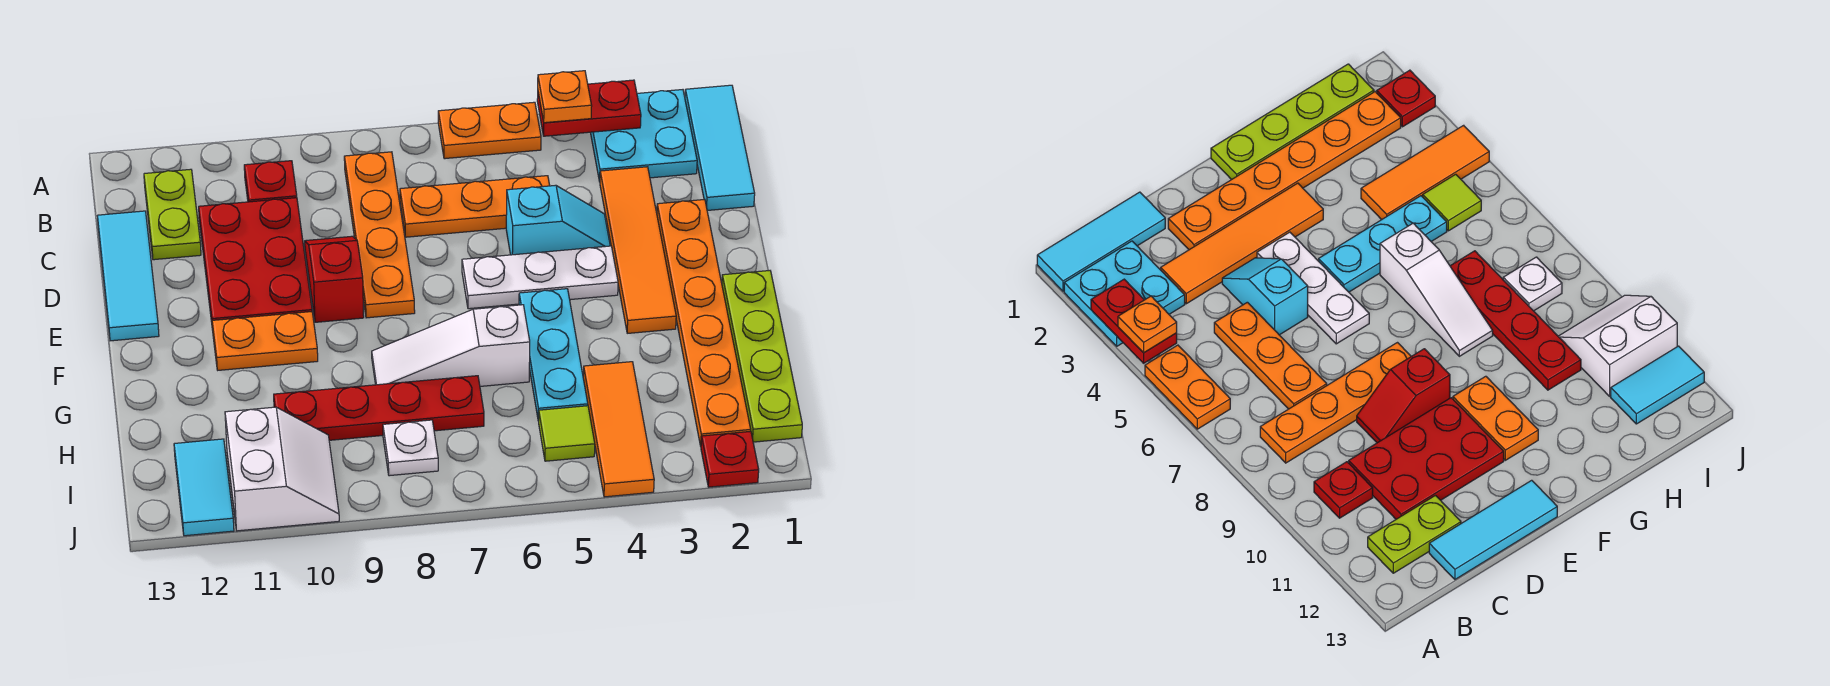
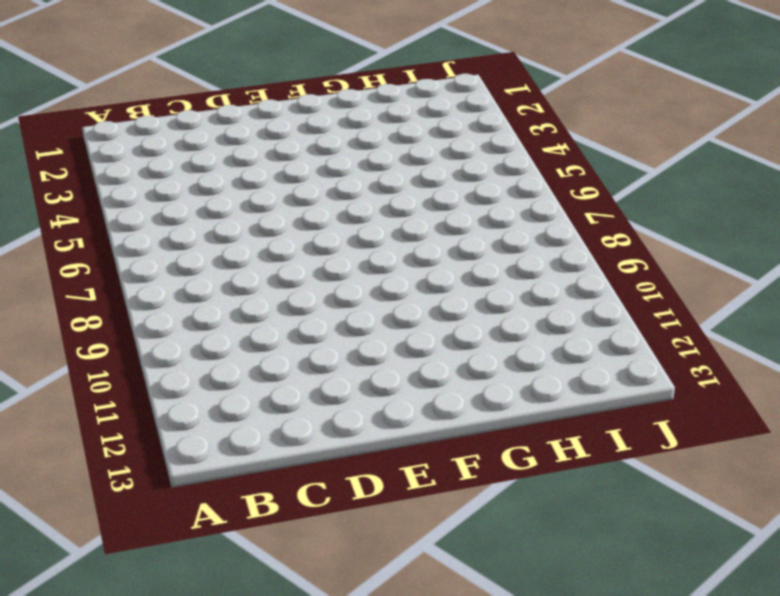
none -> cyan 1x3 tile [685,85,755,210]
none -> cyan 2x2 plate [590,90,697,182]
none -> orange 1x2 plate [438,102,541,159]

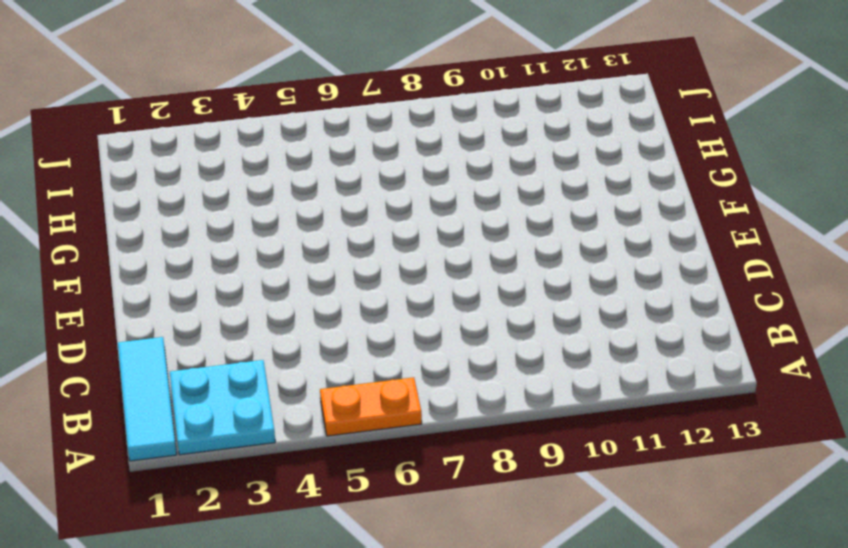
none -> orange 1x4 plate [344,152,415,318]
none -> red 1x1 plate [244,161,297,202]
none -> lime 1x2 plate [144,169,201,260]

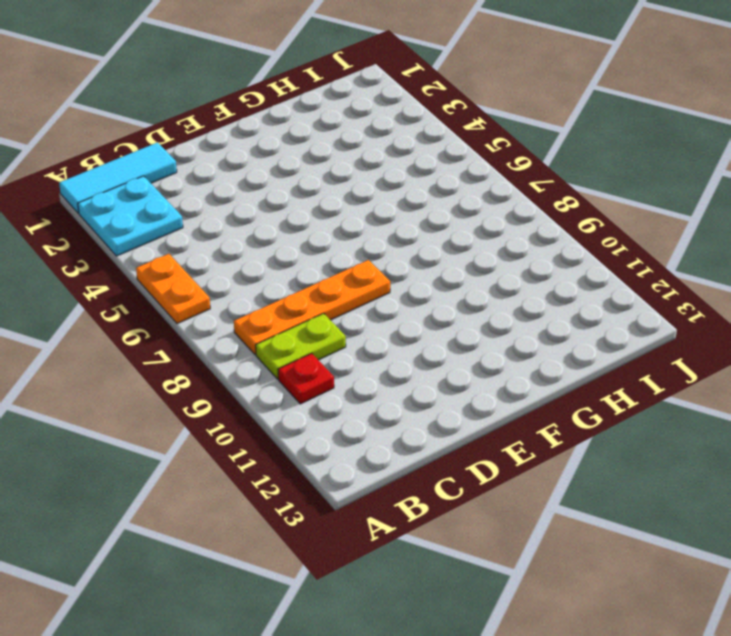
lime 1x2 plate [256,313,346,379] -> lime 1x2 plate moved to [144,169,201,260]
none -> orange 1x4 tile [600,167,676,333]
none -> orange 1x3 plate [400,176,550,237]
none -> red 2x3 plate [199,198,312,330]

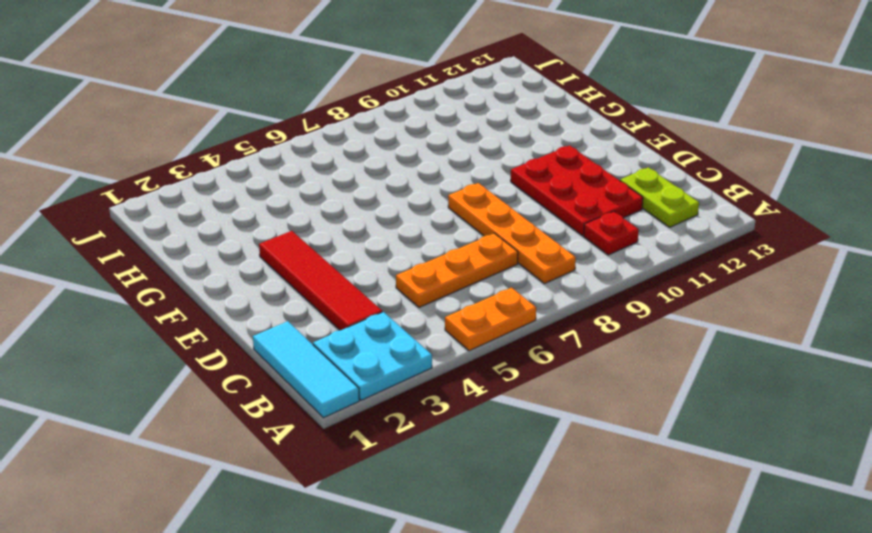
red 1x4 tile [259,231,382,330] -> orange 1x4 tile [600,167,676,333]
none -> cyan 1x3 tile [98,211,159,341]
none -> orange 1x6 plate [657,200,751,446]
none -> cyan 1x2 slope [506,185,610,255]

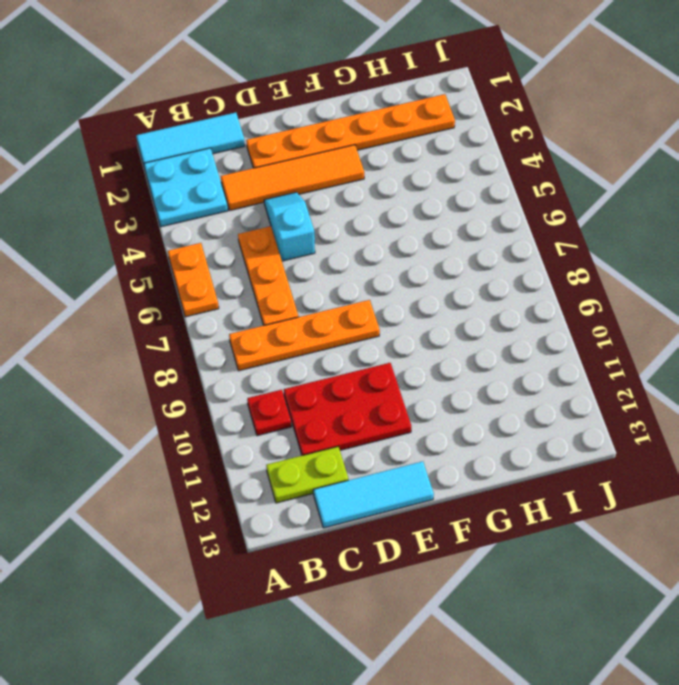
none -> red 1x2 slope [305,236,364,322]
none -> white 1x3 plate [462,246,618,309]
none -> lime 1x4 plate [722,271,802,442]

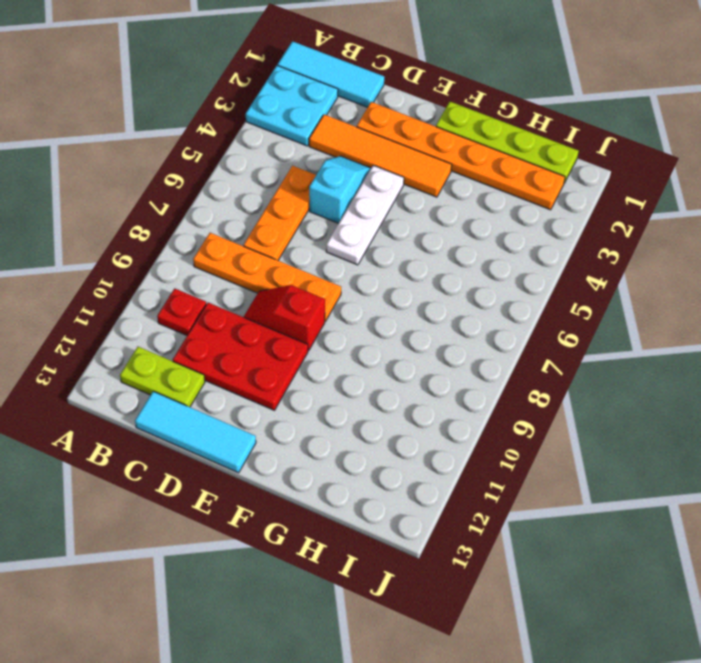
none -> orange 1x2 plate [438,102,541,159]
none -> cyan 1x3 plate [519,289,588,421]
none -> orange 1x2 plate [212,312,318,370]

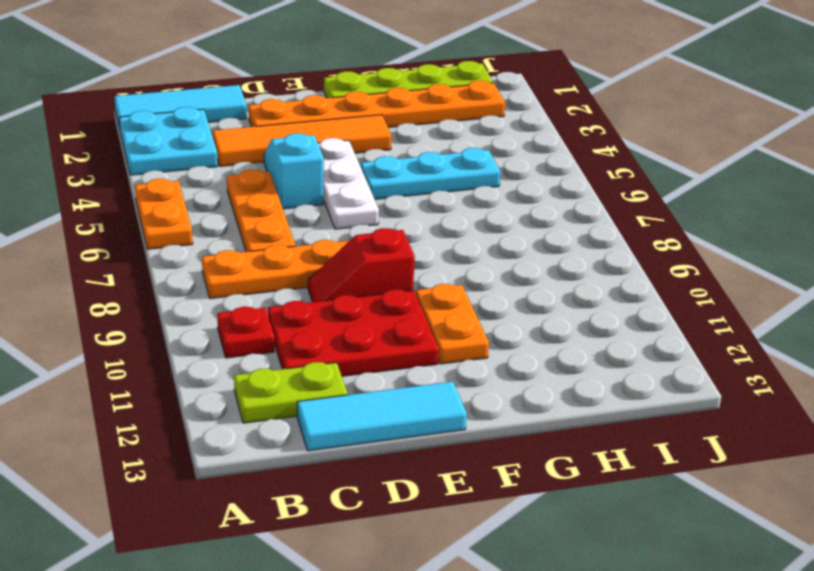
none -> white 1x3 slope [372,305,530,386]
none -> orange 1x3 tile [583,362,654,497]
none -> red 1x4 plate [274,376,484,440]

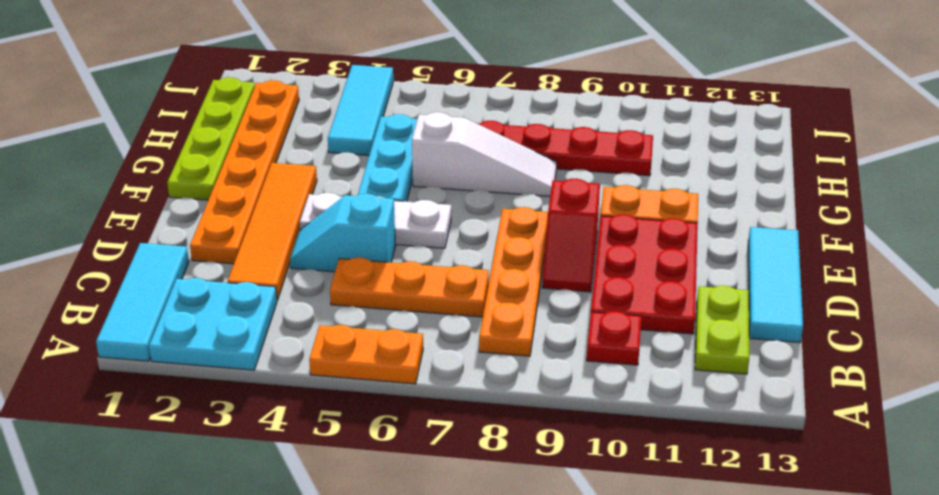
cyan 1x3 tile [328,65,393,155] -> orange 1x3 tile [583,362,654,497]
none -> lime 1x1 tile [539,406,595,461]
none -> white 1x1 plate [383,420,438,476]
none -> white 2x2 slope [225,407,339,531]

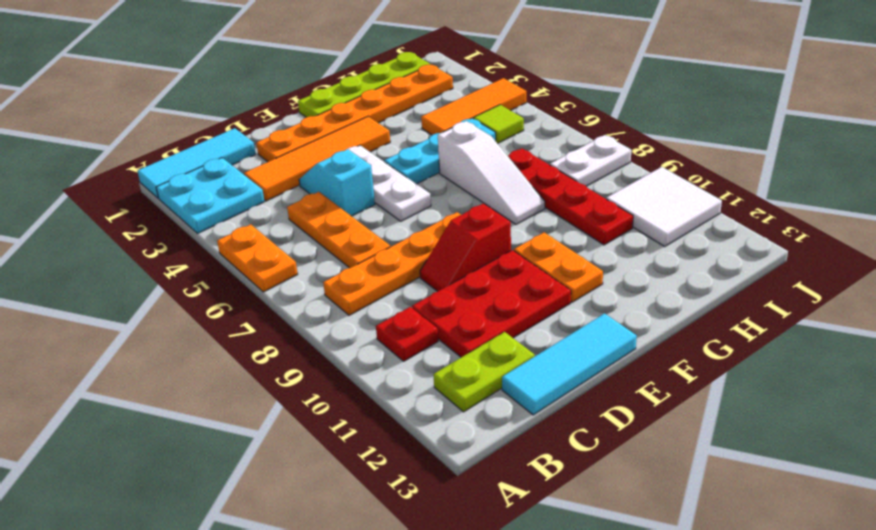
white 1x2 plate [550,135,631,186] -> white 1x1 plate [383,420,438,476]
white 2x2 tile [606,167,722,246] -> white 2x2 slope [225,407,339,531]
none -> cyan 1x2 tile [174,439,234,536]
none -> red 1x1 plate [701,431,759,487]
none -> red 1x2 plate [537,80,641,136]

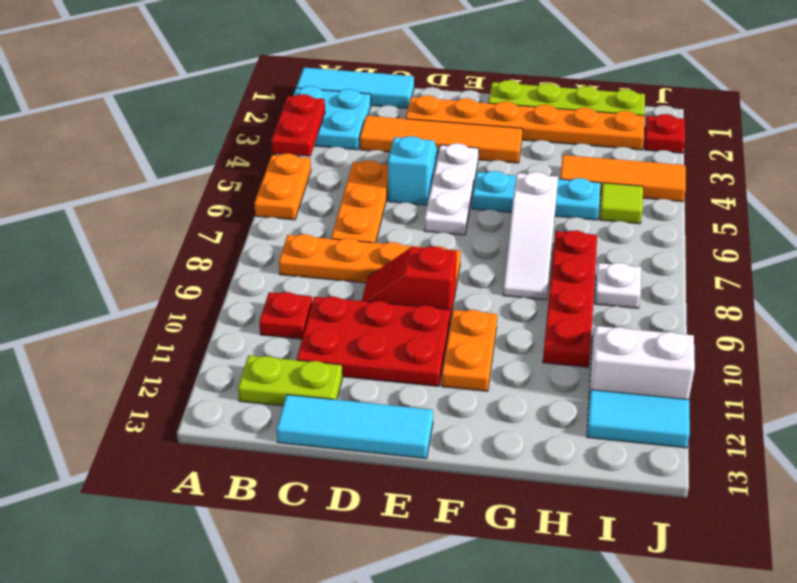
none -> orange 1x1 plate [538,71,592,123]

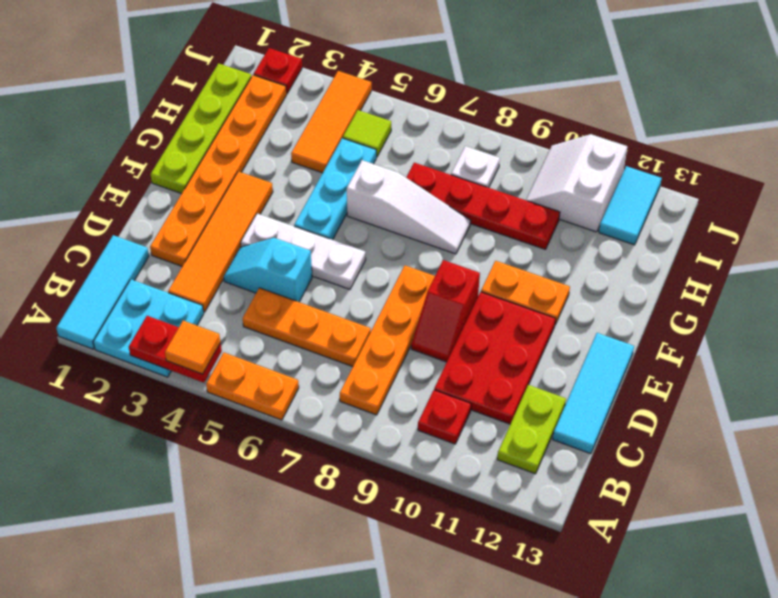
orange 1x1 tile [165,321,220,374] -> orange 1x1 plate [538,71,592,123]

